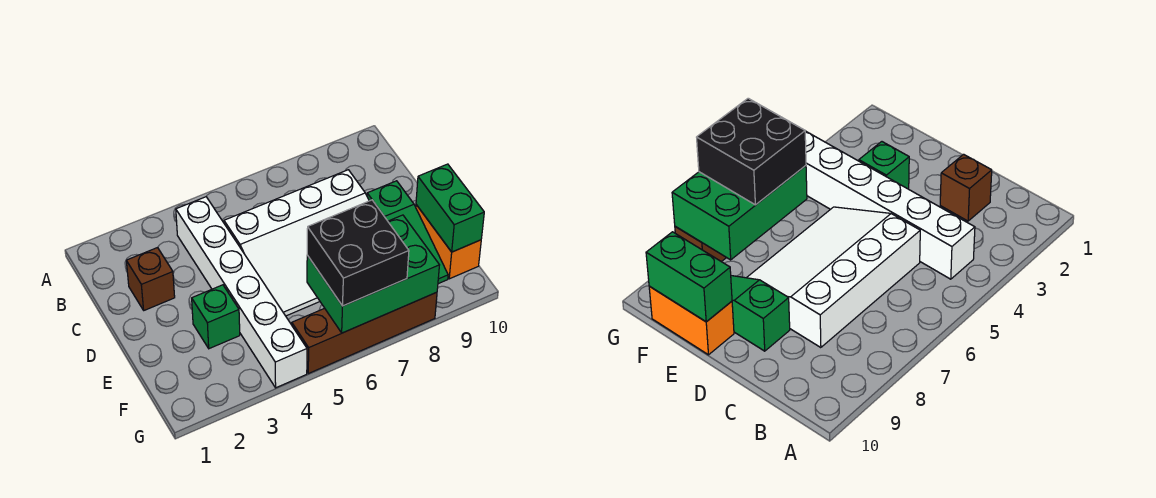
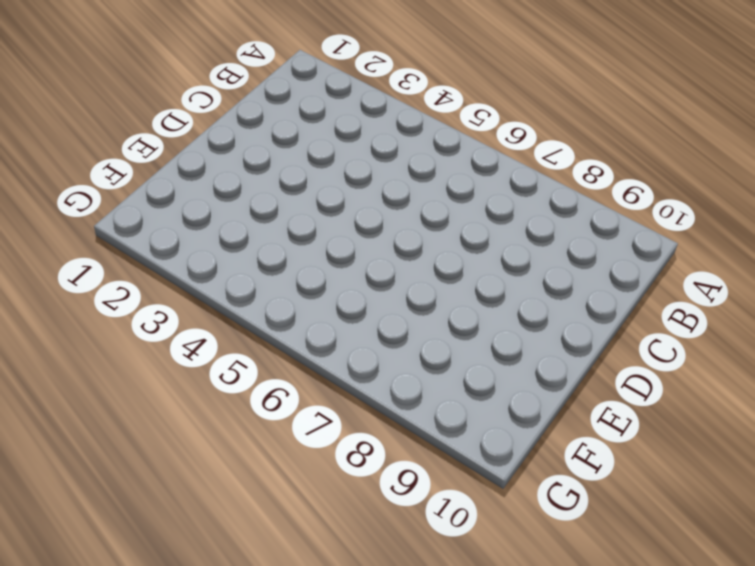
none -> white 1x6 brick [176,197,307,388]
none -> brown 1x1 brick [126,248,175,310]

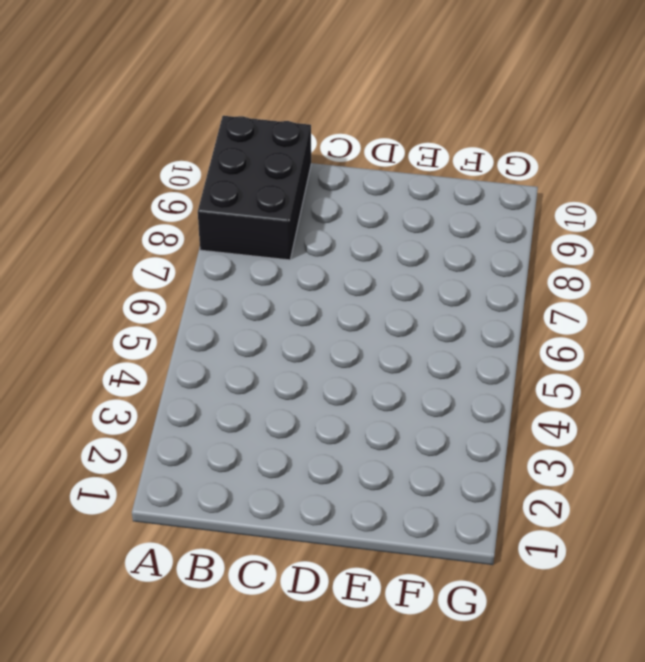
black 2x3 brick [198,116,311,260] -> none
none -> white 1x6 brick [176,197,307,388]
none -> brown 1x1 brick [126,248,175,310]

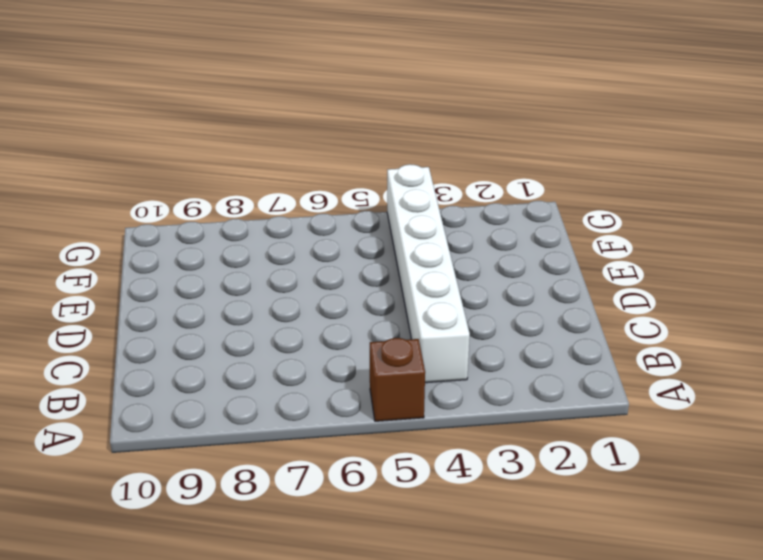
brown 1x1 brick [370,338,425,421] -> brown 1x1 brick moved to [126,248,175,310]
none -> white 3x4 slope [224,170,369,316]
none -> green 1x3 slope [367,181,448,284]

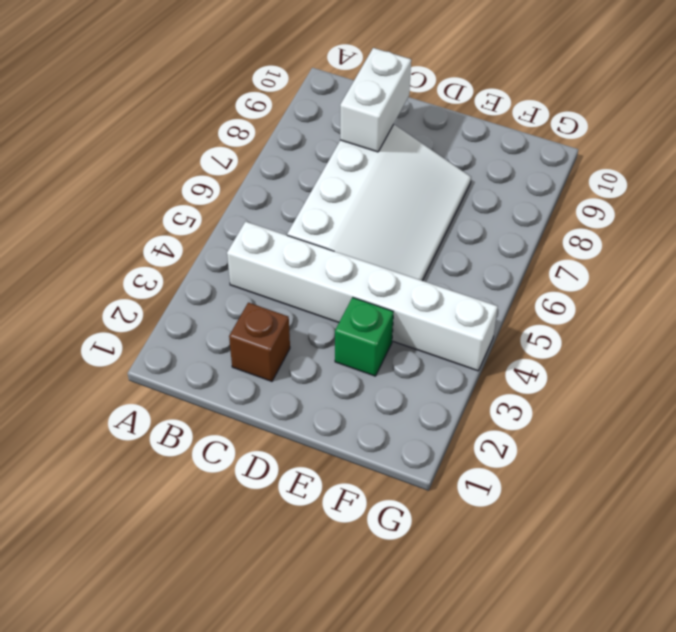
white 1x2 brick [340,48,411,152] -> none
none -> green 1x3 slope [367,181,448,284]
none -> orange 1x2 brick [416,205,481,279]

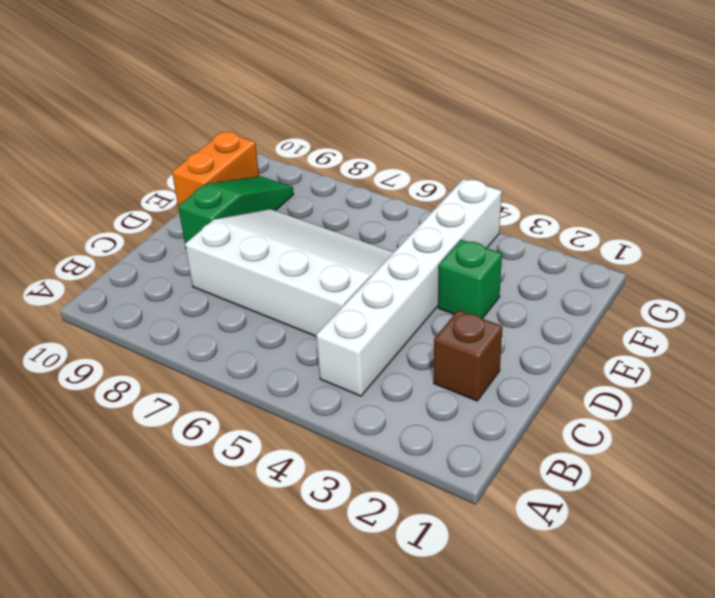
none -> brown 1x4 brick [292,292,437,374]
none -> green 1x2 brick [416,164,484,252]

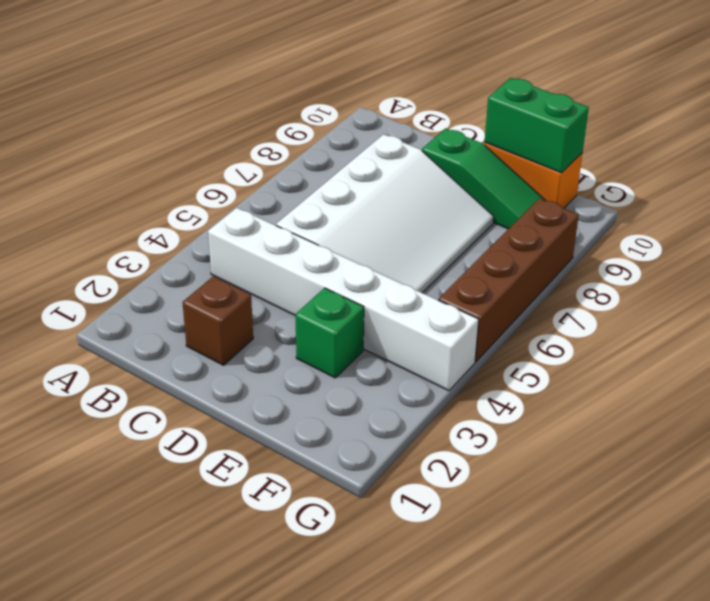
none -> green 2x3 brick [307,215,439,333]
none -> black 2x2 brick [307,200,409,306]

